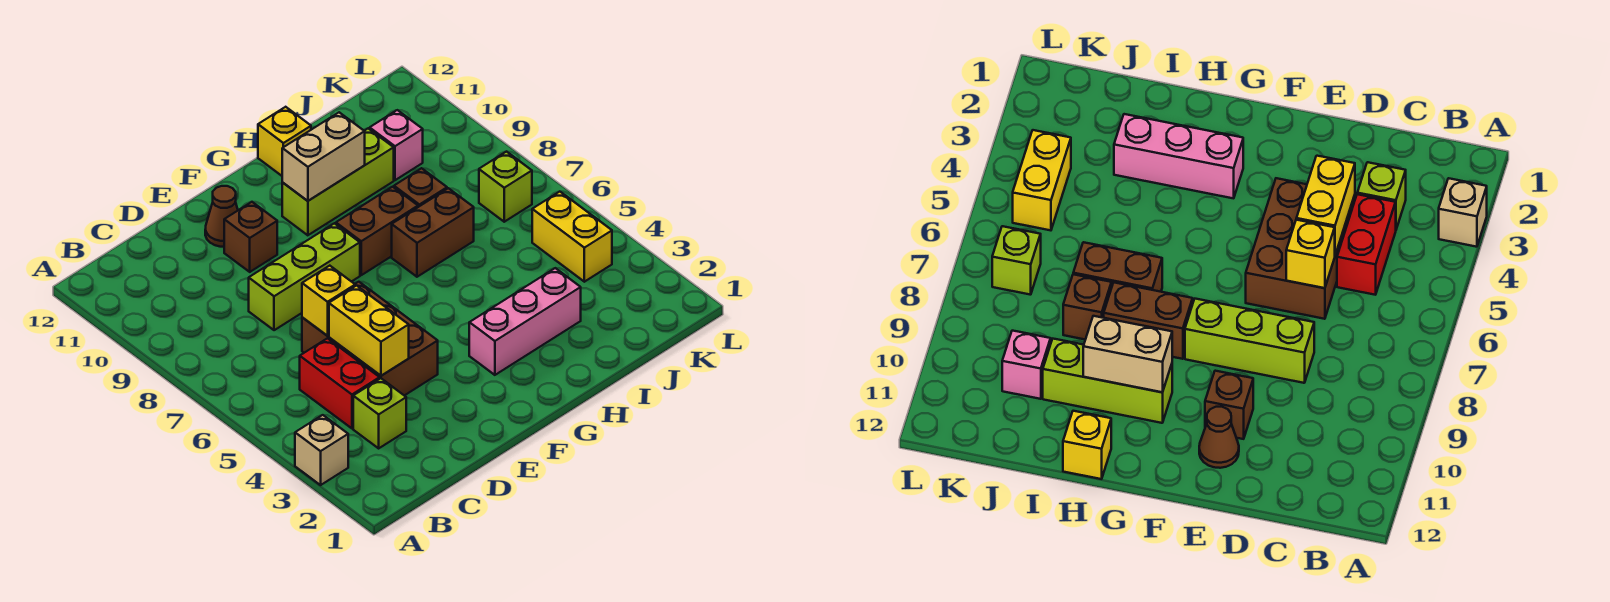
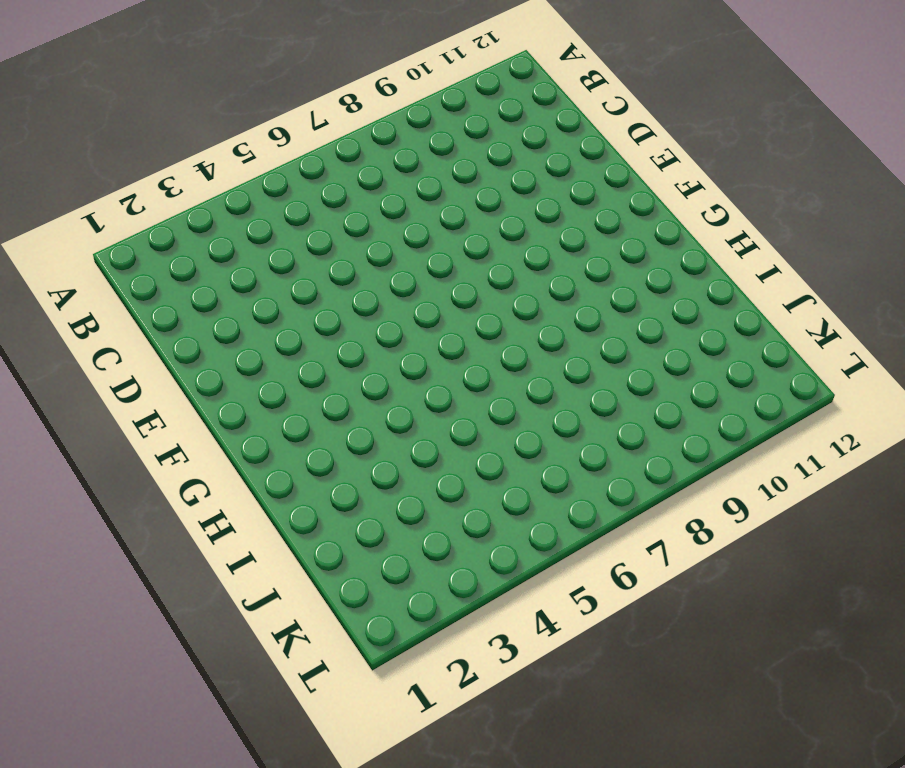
none -> tan 1x1 brick [295,415,348,485]
none -> lime 1x1 brick [353,378,406,448]
none -> red 1x2 brick [300,338,380,428]

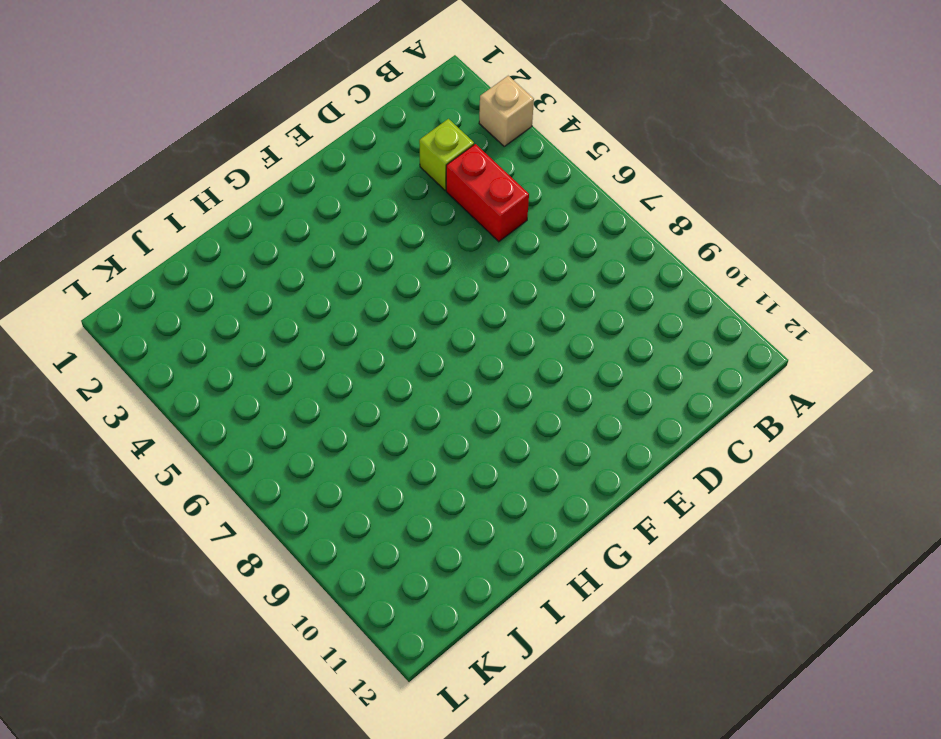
none -> brown 2x3 brick [302,282,438,396]
none -> lime 1x3 brick [249,223,360,330]
none -> brown 1x1 brick [224,202,277,272]

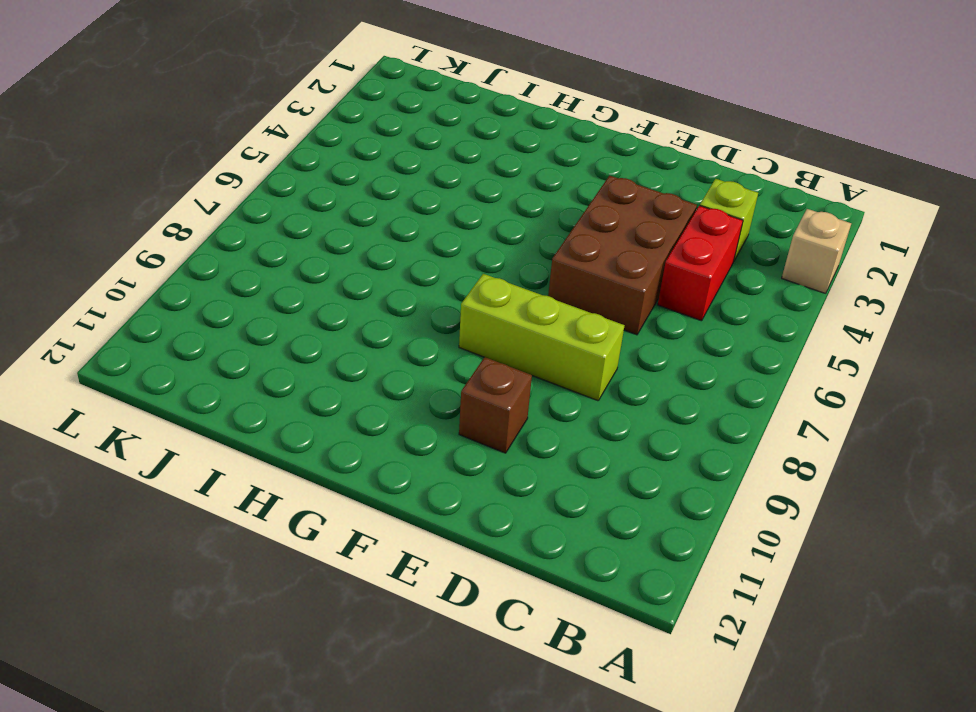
none -> brown 1x1 cone [205,186,238,247]
none -> pink 1x3 brick [469,268,581,375]
none -> brown 1x2 brick [336,187,418,275]

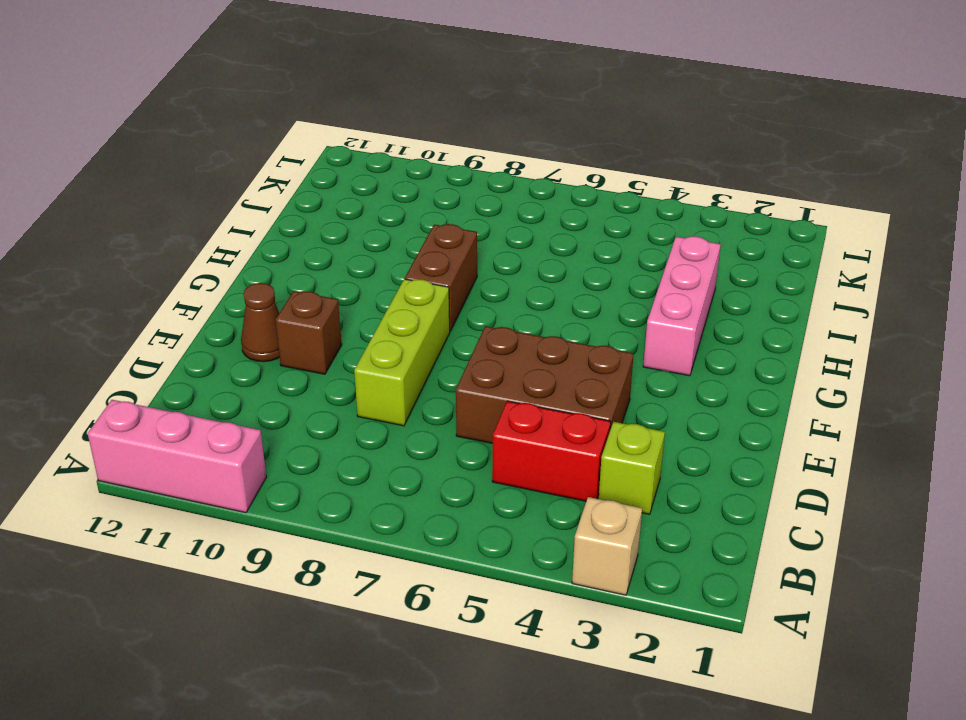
pink 1x3 brick [88,400,266,513] -> none
none -> lime 1x3 brick [282,128,394,235]
none -> brown 1x2 brick [392,188,474,277]
none -> yellow 1x1 brick [258,107,311,176]

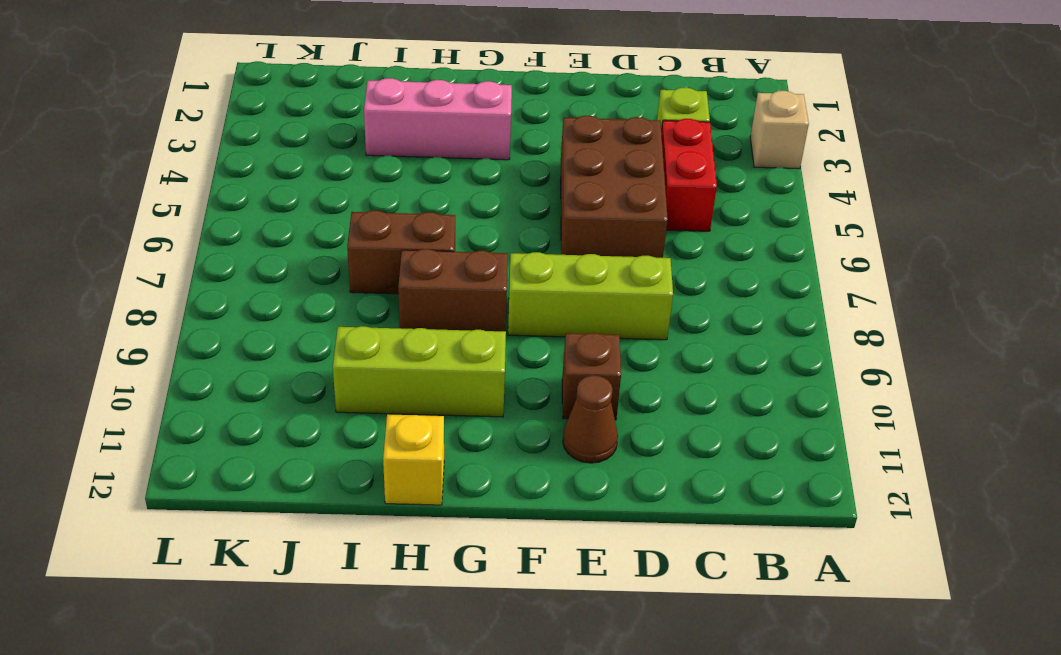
none -> brown 1x1 brick [394,168,447,207]
none -> pink 1x1 brick [370,110,423,180]
none -> yellow 1x2 brick [532,192,612,282]

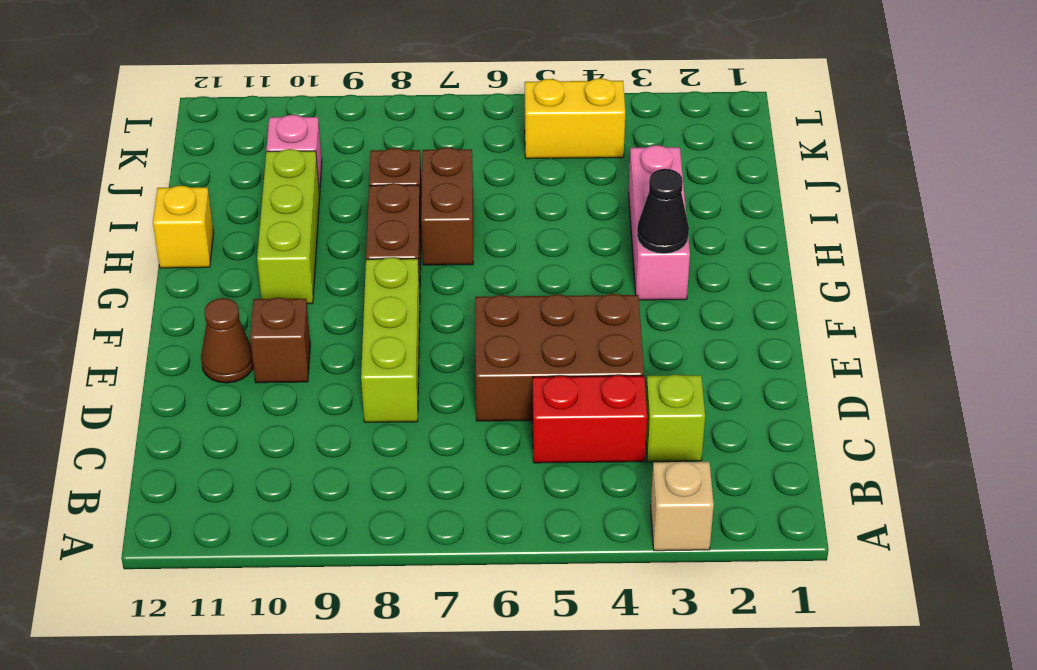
black 1x1 cone [637,169,689,254] -> none
none -> lime 1x1 brick [479,152,532,222]
none -> yellow 1x2 brick [329,286,409,376]
none -> yellow 1x1 brick [302,266,355,336]

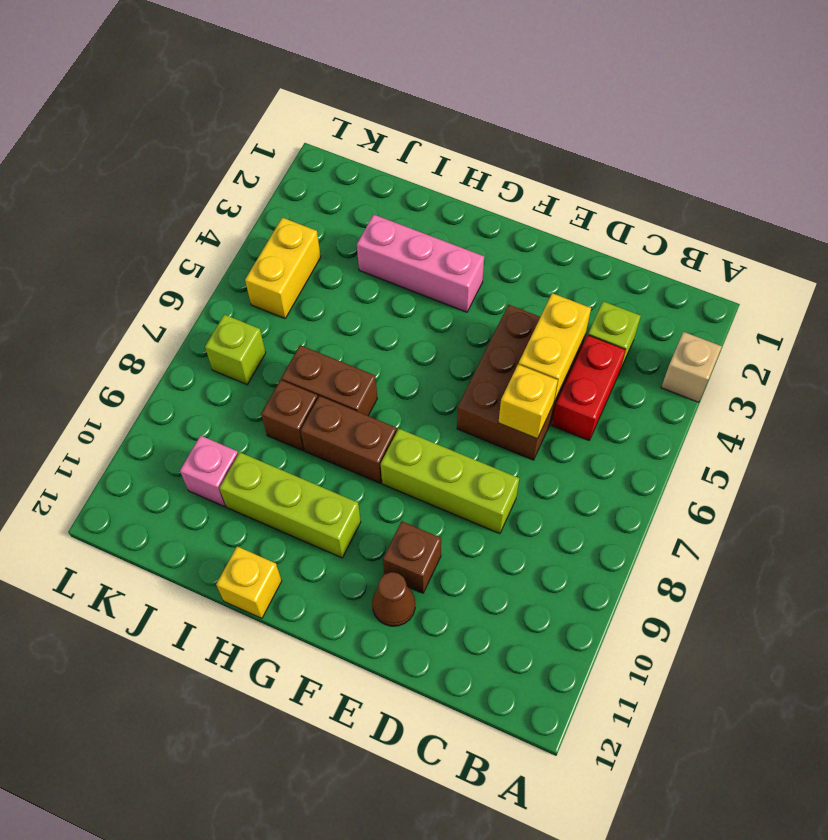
none -> tan 1x2 brick [282,112,365,201]

